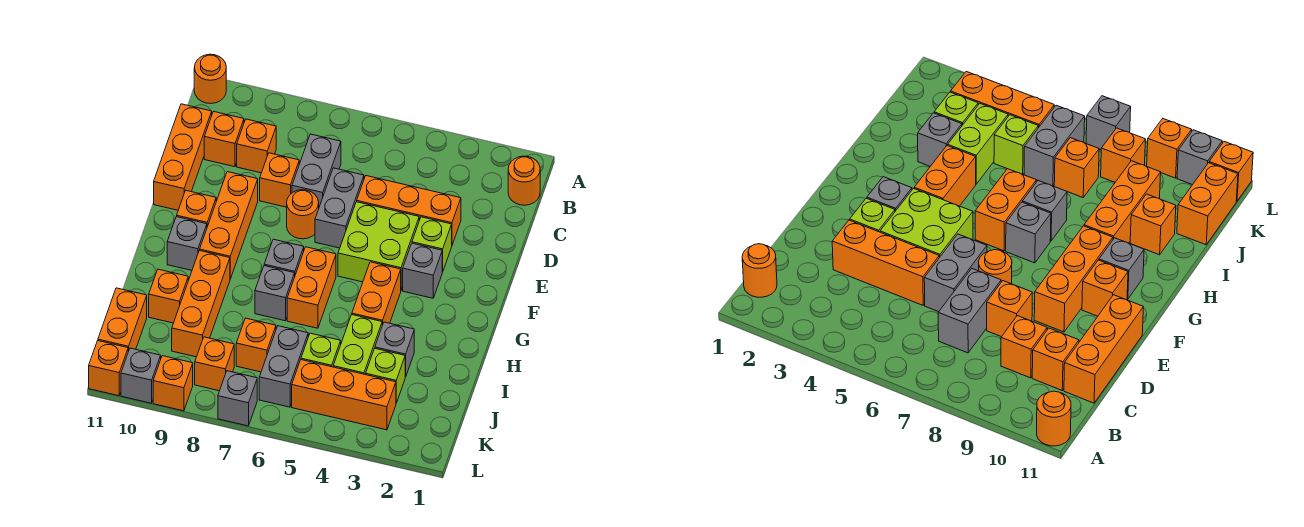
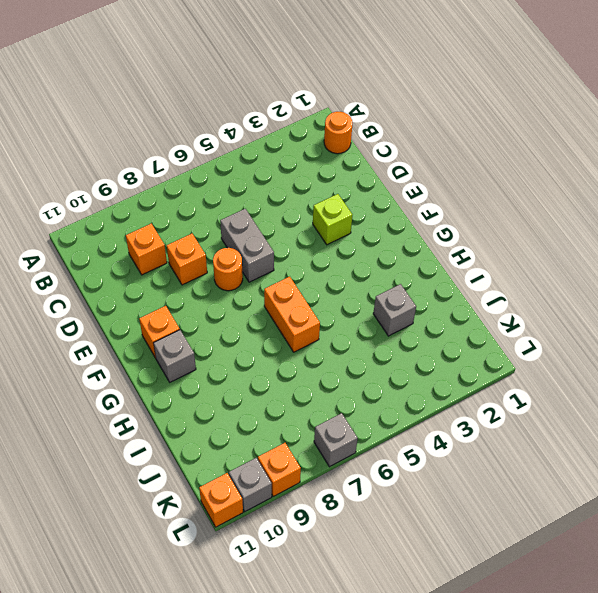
none -> orange 1x1 round brick [194,54,226,104]
none -> grey 1x2 brick [292,134,341,207]
none -> orange 1x1 brick [204,112,244,167]
none -> orange 1x3 brick [154,104,212,210]

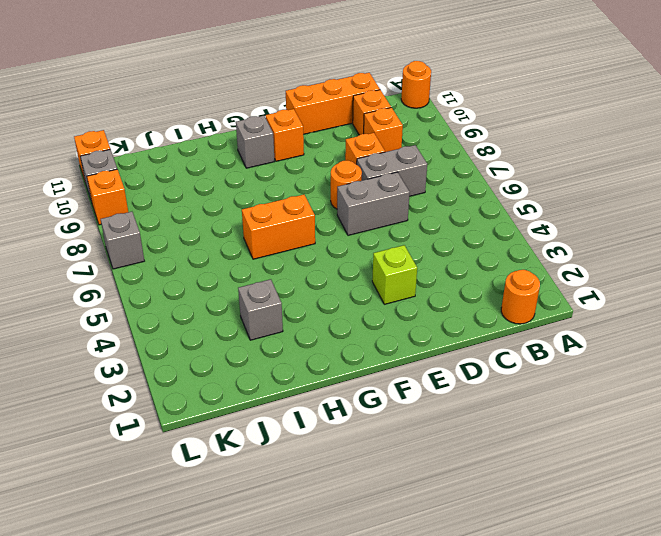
none -> orange 1x3 brick [357,176,461,245]
none -> lime 2x2 brick [338,202,419,290]
none -> orange 1x3 brick [200,172,258,279]
none -> grey 1x1 brick [403,243,442,298]

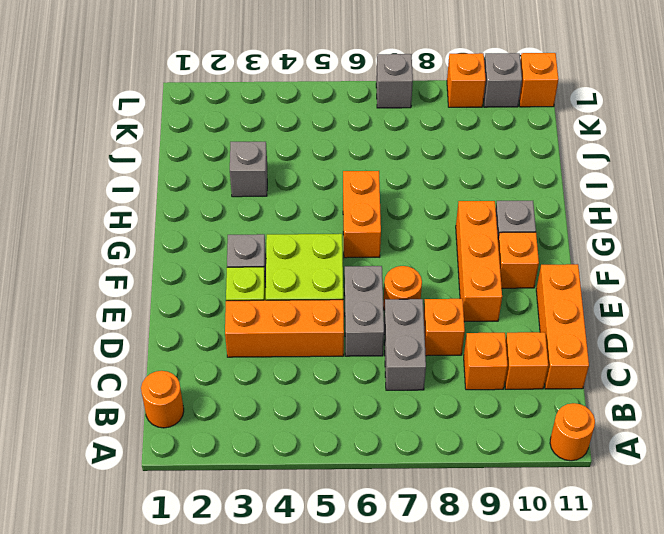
none -> orange 1x2 brick [352,262,401,325]
none -> grey 1x1 brick [264,239,304,275]
none -> grey 1x1 brick [255,266,295,321]
none -> orange 1x3 brick [172,250,230,357]

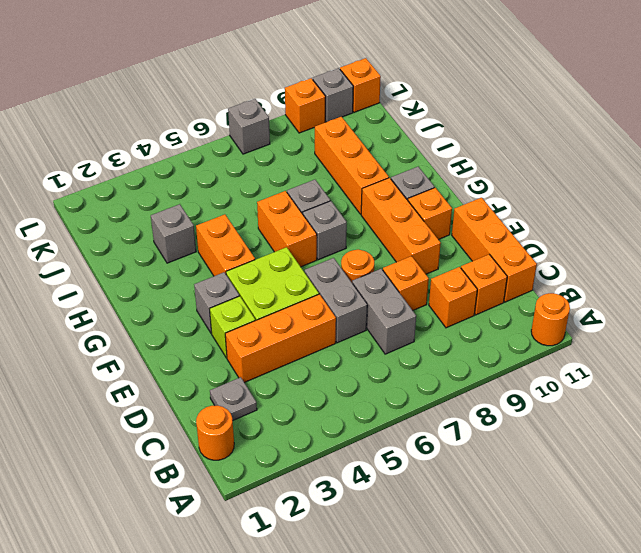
grey 1x1 plate [210,377,257,421] -> none
none -> lime 1x2 brick [333,315,382,375]
none -> orange 1x1 brick [149,269,188,323]
none -> lime 1x1 brick [366,349,405,403]
none -> lime 1x1 brick [301,333,341,367]

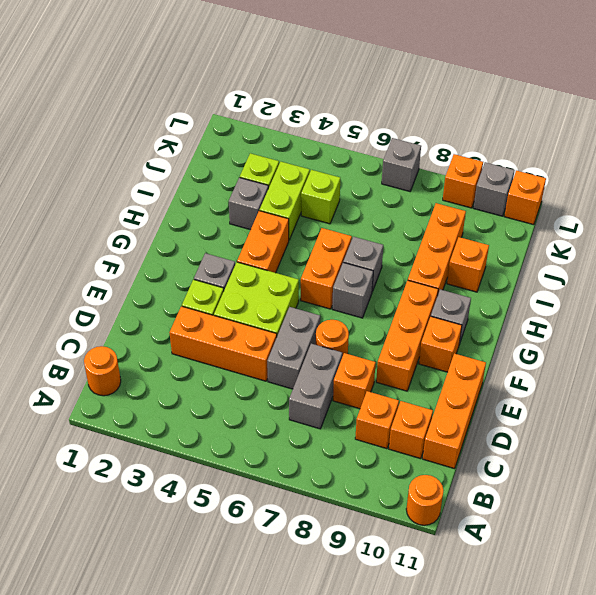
none -> grey 1x2 brick [259,326,308,407]
none -> orange 1x1 brick [236,318,276,372]
none -> orange 1x2 brick [98,288,147,351]
none -> orange 1x3 brick [292,360,396,430]

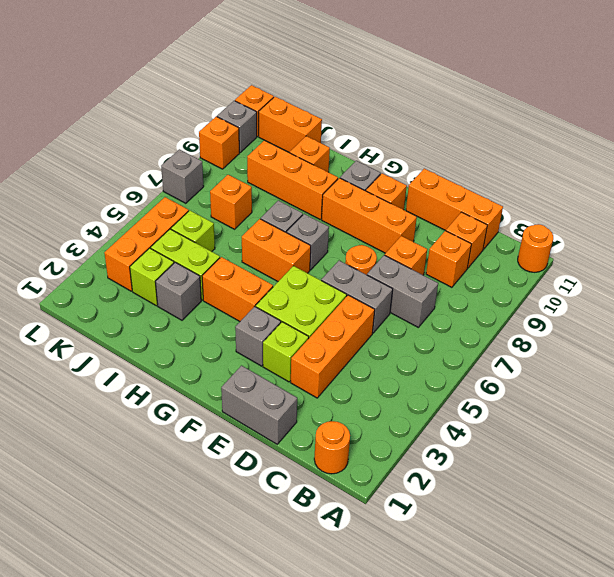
grey 1x2 brick [221,366,297,444] -> grey 1x2 brick moved to [259,326,308,407]
none -> orange 1x1 brick [195,337,234,391]

